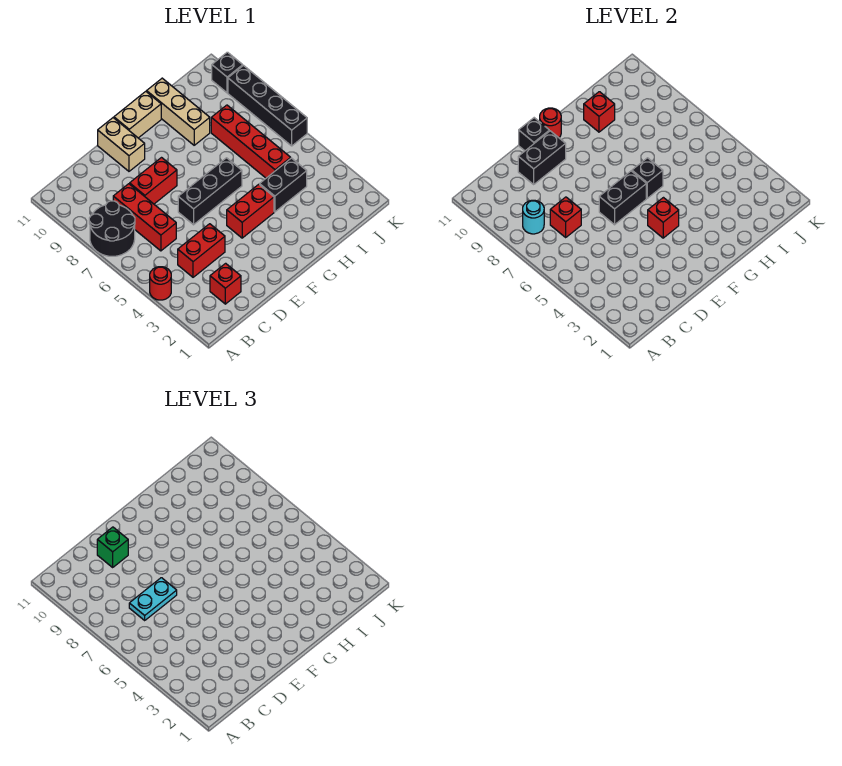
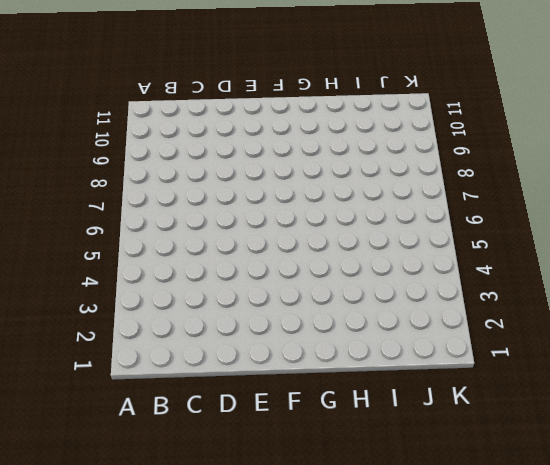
none -> red 1x1 round brick [150,267,171,300]
none -> black 2x2 round brick [89,201,135,256]
none -> red 1x1 brick [210,263,241,304]

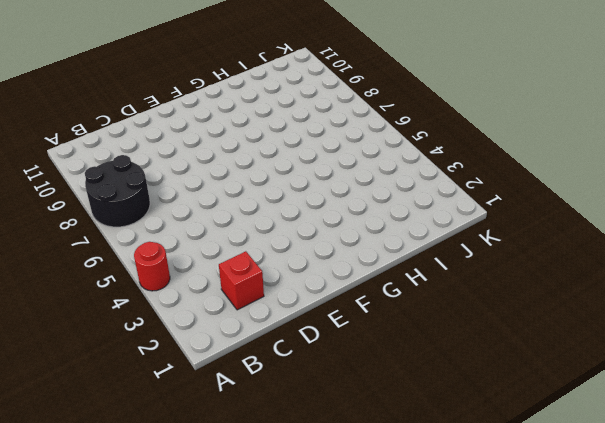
none -> red 1x2 brick [178,224,225,277]
none -> red 1x3 brick [113,184,176,251]
none -> red 1x2 brick [130,158,177,204]

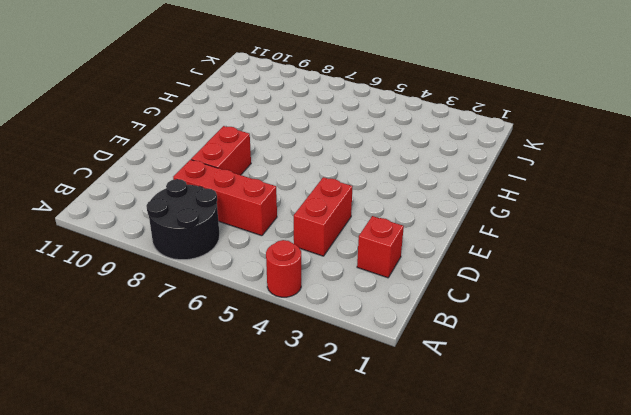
none -> black 1x3 brick [178,158,242,225]
none -> tan 1x2 brick [98,118,145,171]
none -> red 1x2 brick [227,184,274,238]

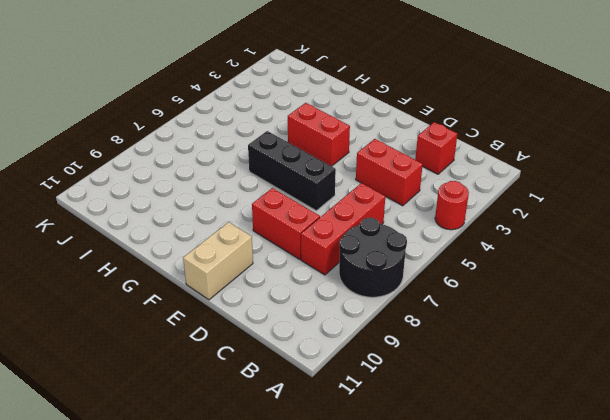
none -> tan 1x2 brick [114,91,161,138]
none -> black 1x2 brick [260,158,307,212]
none -> tan 1x3 brick [147,78,210,145]

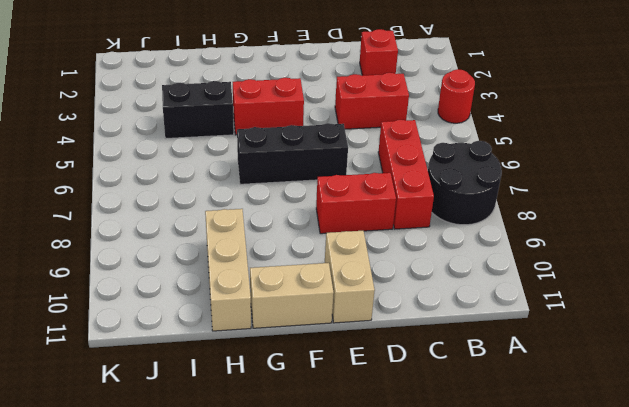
none -> red 1x4 brick [211,105,291,178]
none -> black 1x4 brick [228,66,307,146]
none -> black 1x1 brick [212,52,243,93]

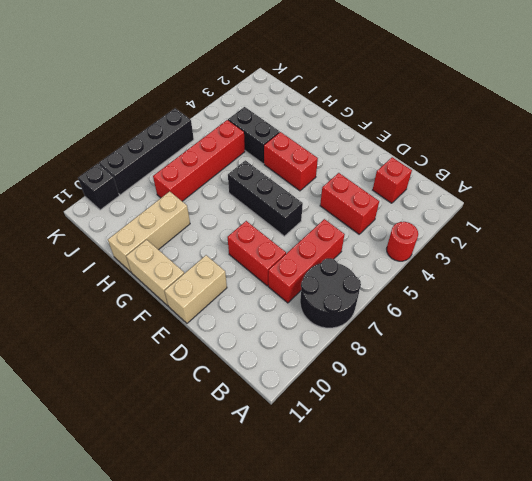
none -> cyan 1x1 round brick [523,200,544,234]
none -> red 1x1 brick [550,197,581,237]
none -> black 1x2 brick [518,131,566,184]

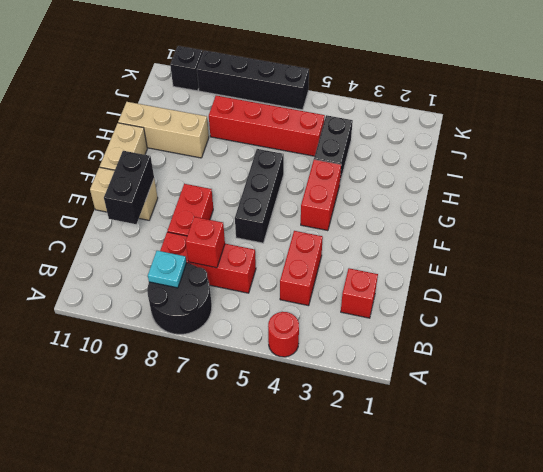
cyan 1x1 plate [148,251,186,288] -> cyan 1x1 round brick [523,200,544,234]
none -> black 1x2 brick [599,171,646,225]
none -> black 1x1 brick [519,118,549,151]
none -> red 1x1 brick [648,198,679,238]

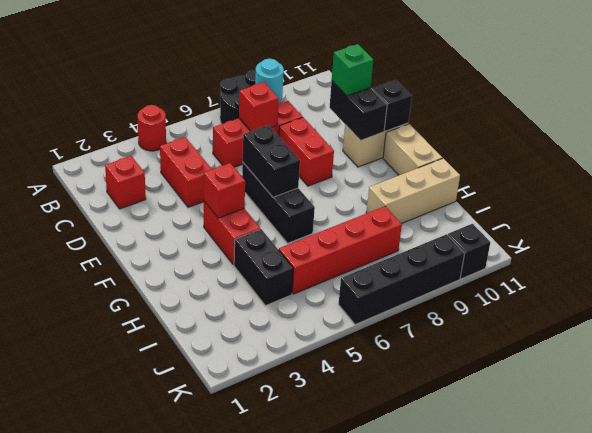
none -> red 1x1 round brick [540,108,561,138]
none -> black 1x1 brick [632,158,663,198]
none -> red 1x1 brick [584,92,615,132]

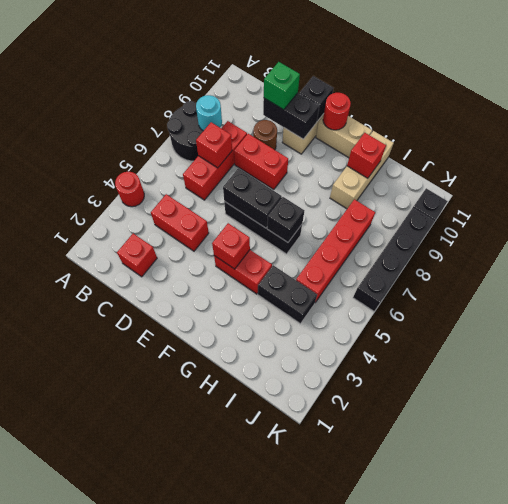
brown 1x1 round brick [253,120,277,150] -> none
none -> cyan 1x2 plate [129,578,177,620]

